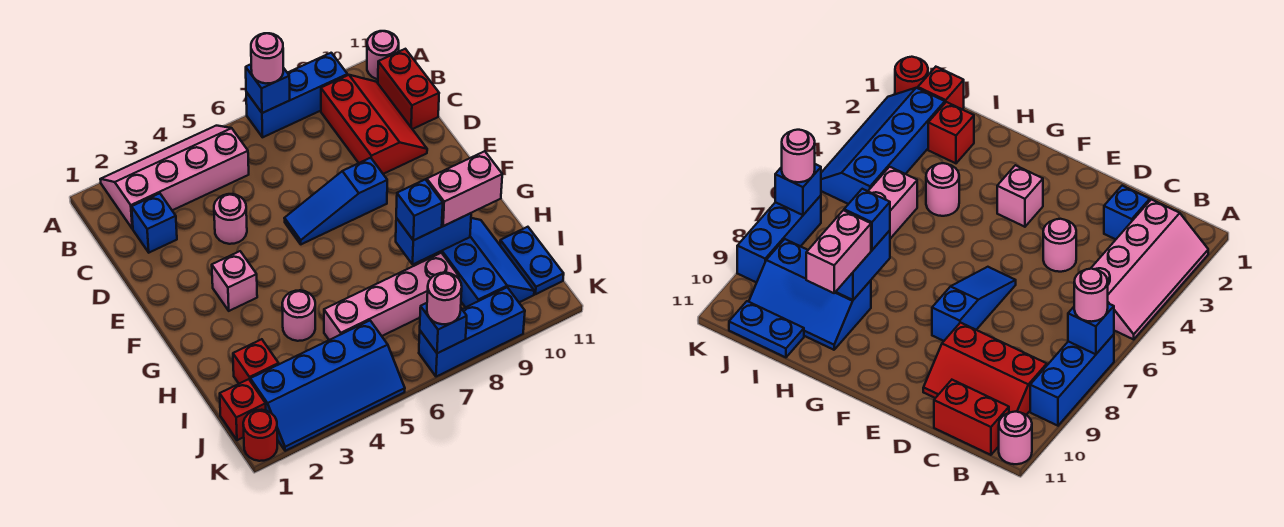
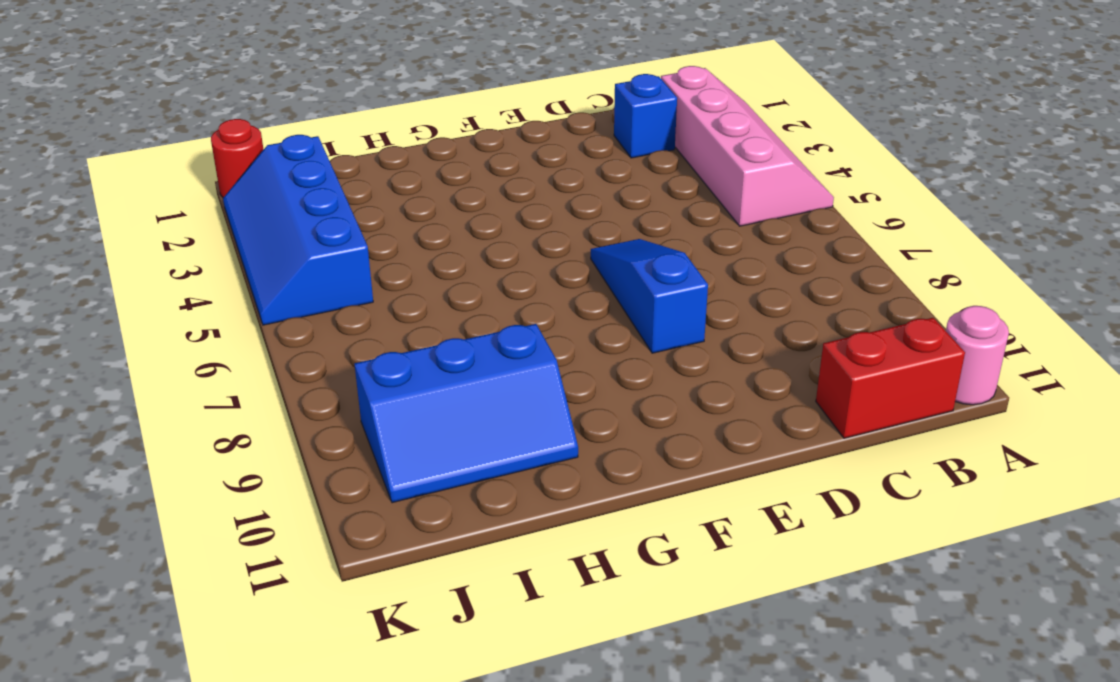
none -> blue 1x3 brick [246,53,347,137]
none -> red 2x3 slope [321,75,427,174]
none -> pink 1x1 round brick [214,194,247,244]

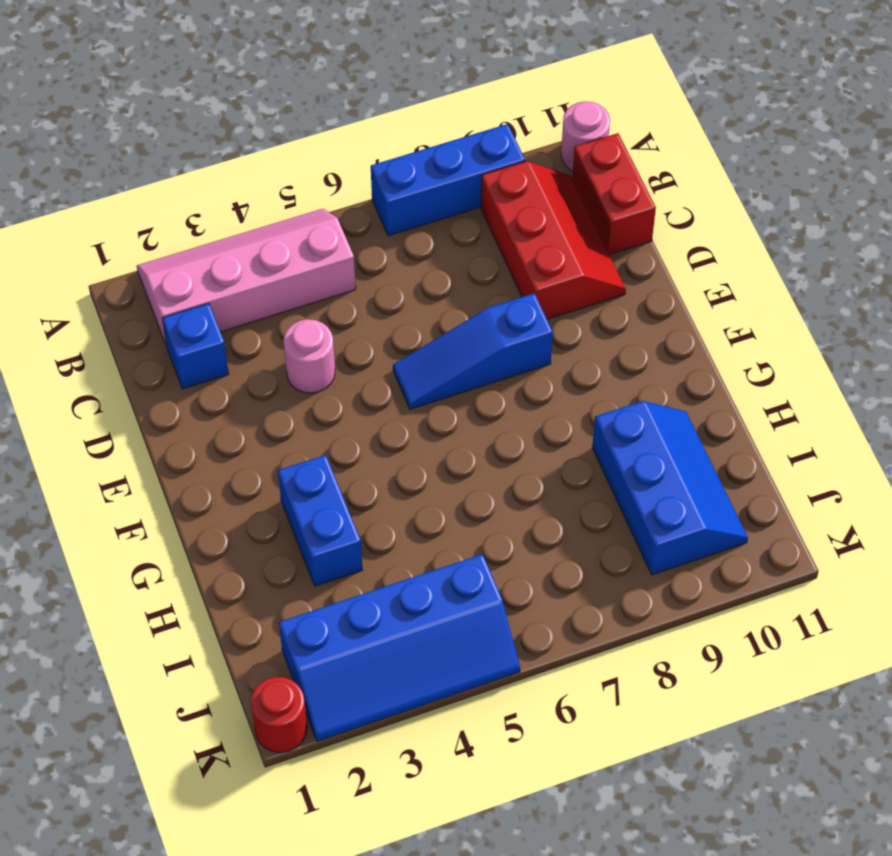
blue 1x2 brick [278,455,363,586] -> blue 1x2 brick turned to [396,213,471,264]
none -> pink 1x1 brick [212,251,257,311]
none -> pink 1x1 round brick [282,290,315,341]
none -> red 1x1 brick [233,339,279,384]

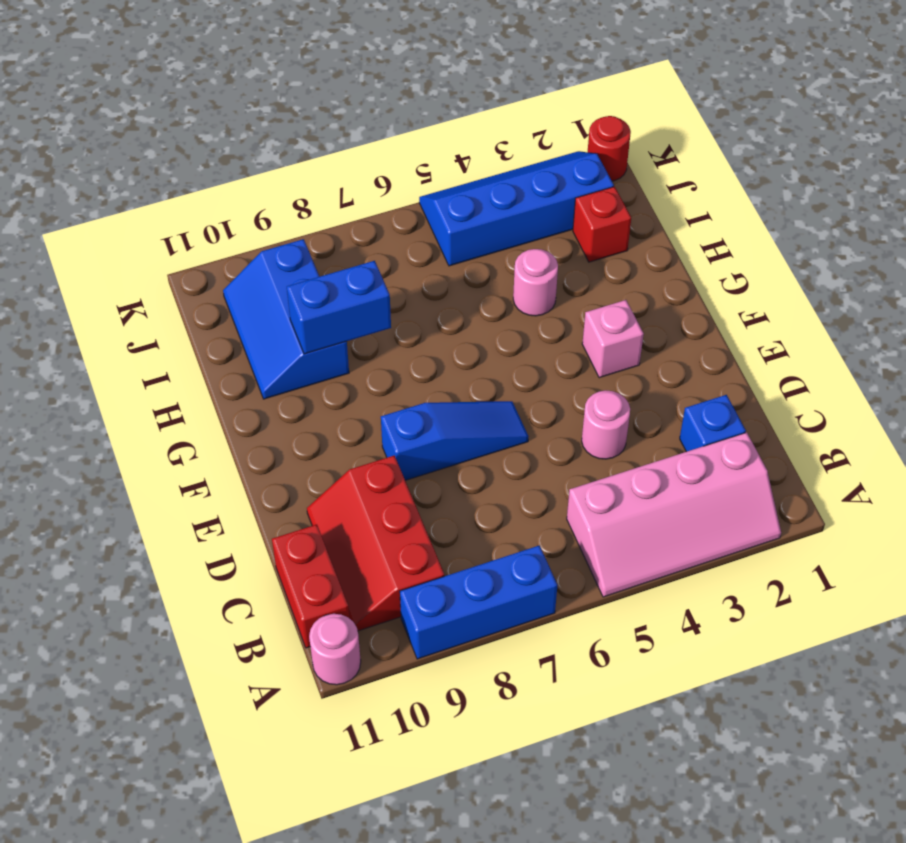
none -> pink 1x4 brick [324,253,459,340]
none -> blue 1x2 plate [500,227,564,294]
none -> red 1x1 brick [220,379,266,440]

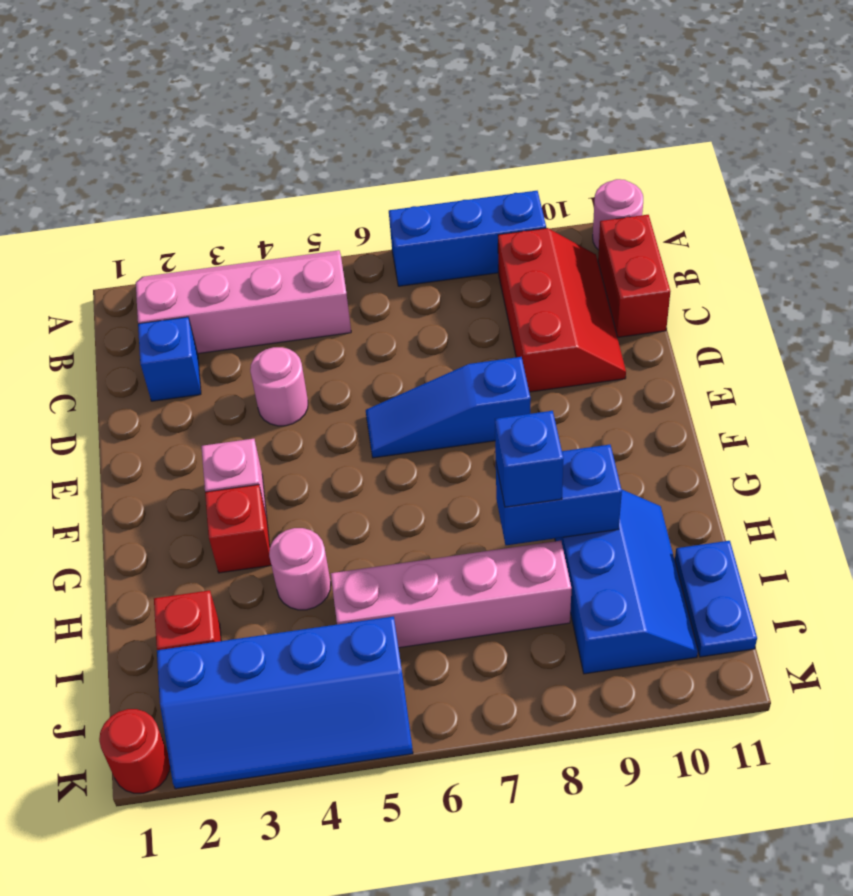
red 1x1 brick [205,485,271,573] -> red 1x1 brick moved to [220,379,266,440]
none -> blue 1x3 brick [419,287,525,377]
none -> blue 1x1 brick [246,64,290,113]
none -> blue 1x1 brick [420,303,467,353]

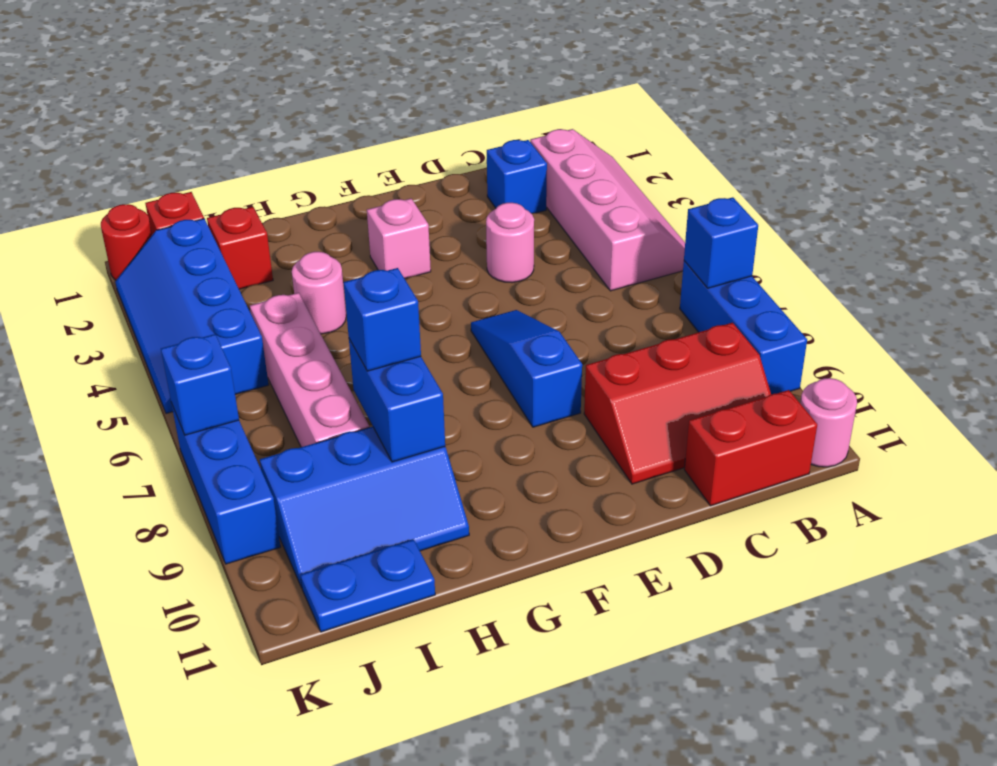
none -> pink 1x1 round brick [251,33,283,83]
none -> pink 1x2 brick [427,151,502,226]
none -> pink 1x1 round brick [427,273,462,324]

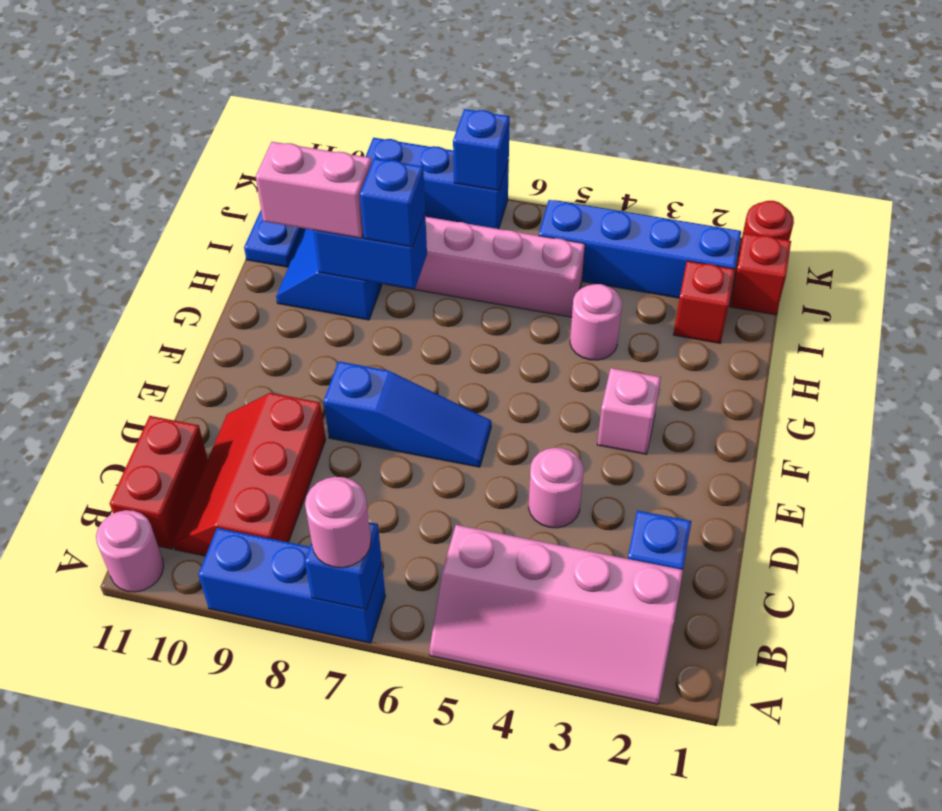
none -> pink 1x1 round brick [427,273,462,324]

